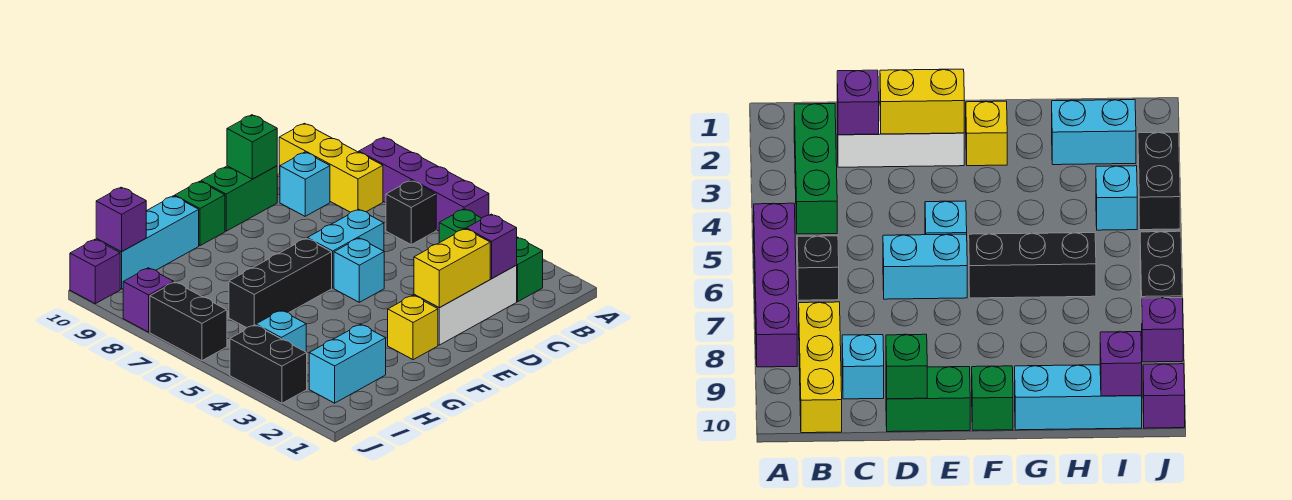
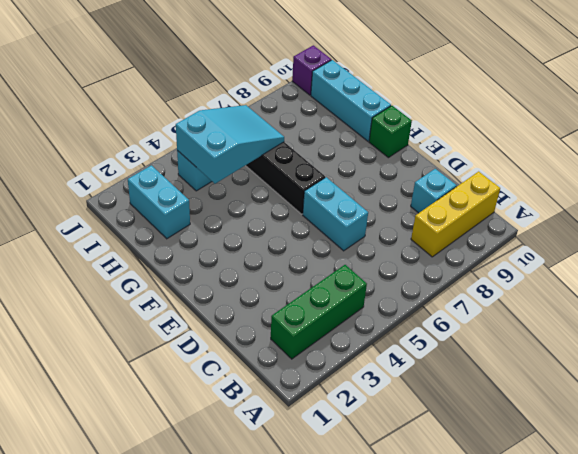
cyan 2x3 slope [176,105,284,184] -> none
none -> purple 1x4 brick [359,137,489,231]
none -> black 1x1 brick [386,180,436,245]
none -> white 1x3 brick [414,266,517,345]

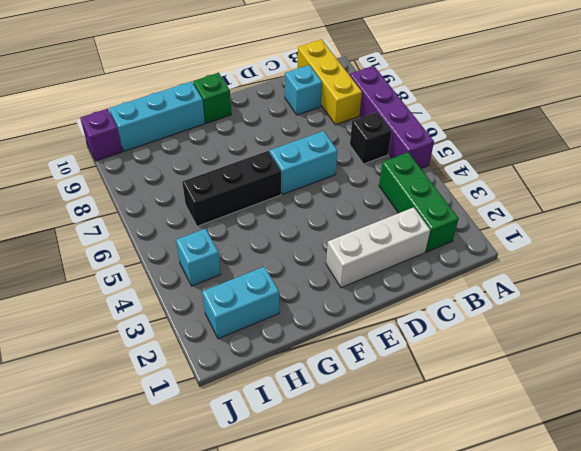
none -> green 1x2 brick [201,166,277,231]
none -> cyan 1x1 brick [334,238,384,302]
none -> yellow 1x1 brick [388,295,438,360]

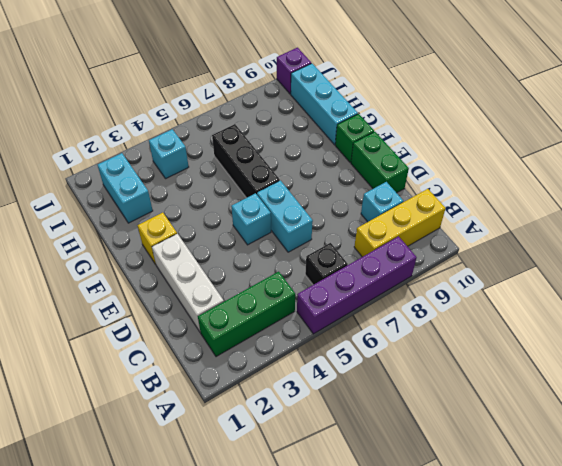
none -> black 1x2 brick [230,325,307,403]
none -> black 1x2 brick [150,282,227,361]
none -> purple 1x1 brick [123,268,174,332]

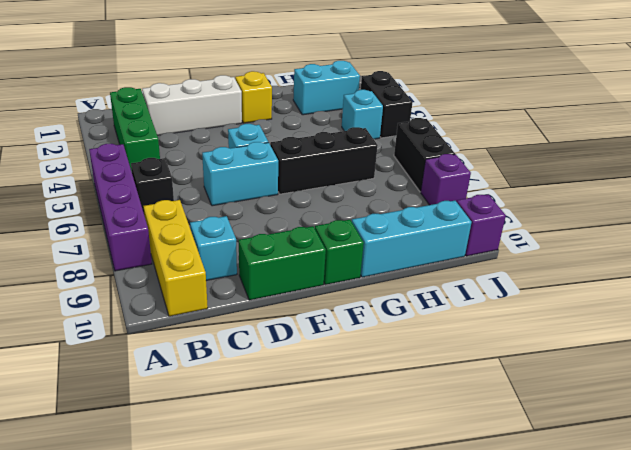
none -> purple 1x1 brick [466,214,517,278]
none -> yellow 1x2 brick [414,229,490,308]
none -> green 1x1 brick [227,115,277,179]

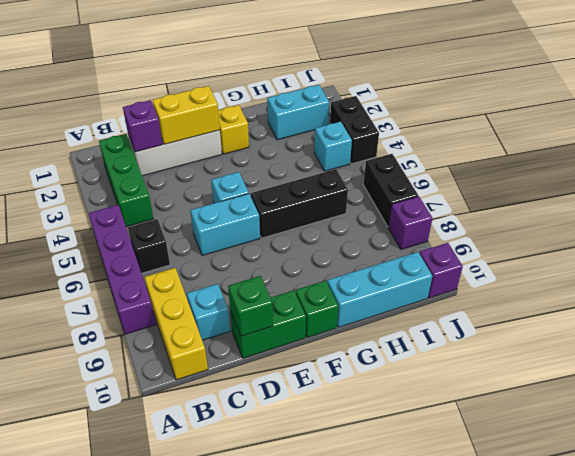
none -> purple 1x1 brick [96,187,146,252]

